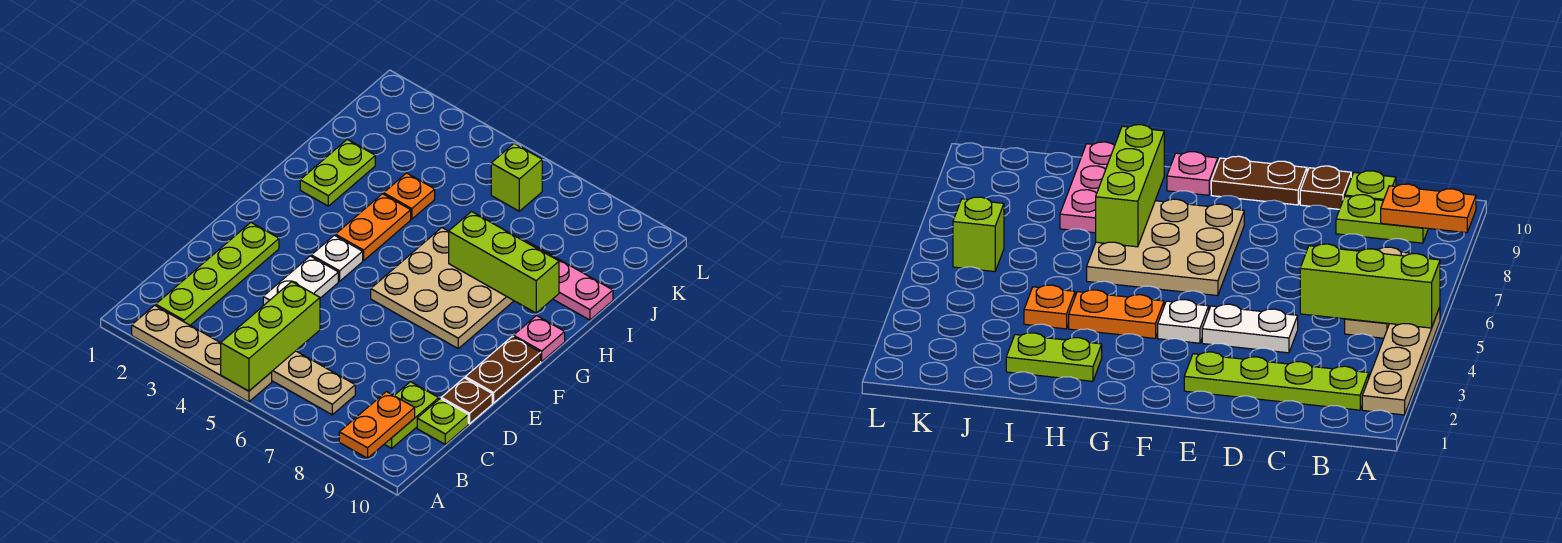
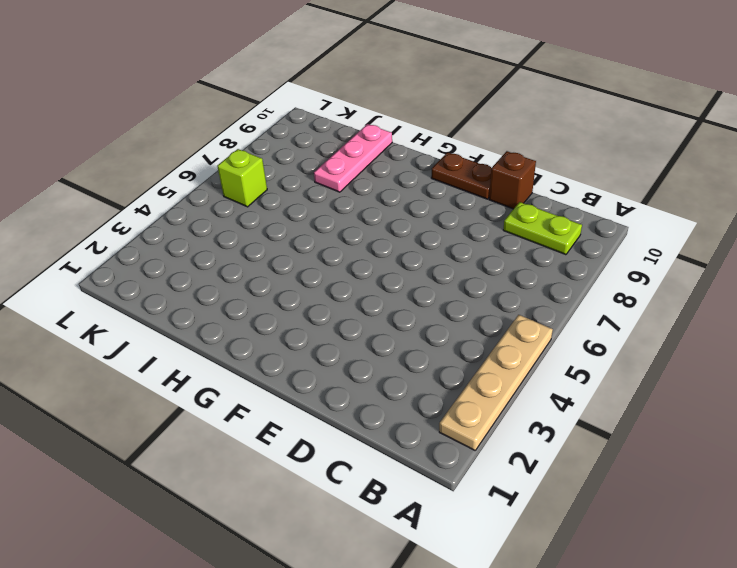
brown 1x1 brick [489,151,536,209] -> brown 1x1 plate [441,378,492,424]
none -> lime 1x4 plate [156,223,279,325]
none -> tan 1x3 plate [272,351,355,415]
none -> lime 1x1 plate [417,399,468,444]

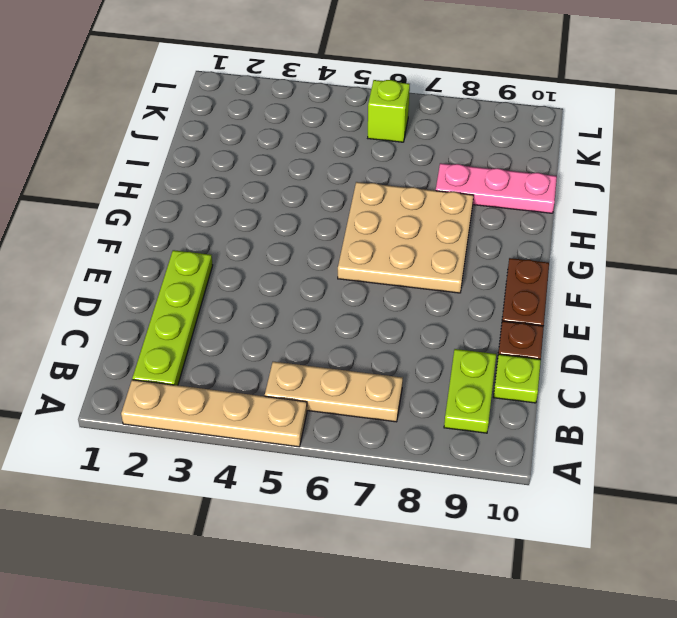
none -> white 1x2 plate [263,256,338,306]
none -> white 1x1 plate [311,235,363,281]
none -> orange 1x2 plate [335,194,411,260]

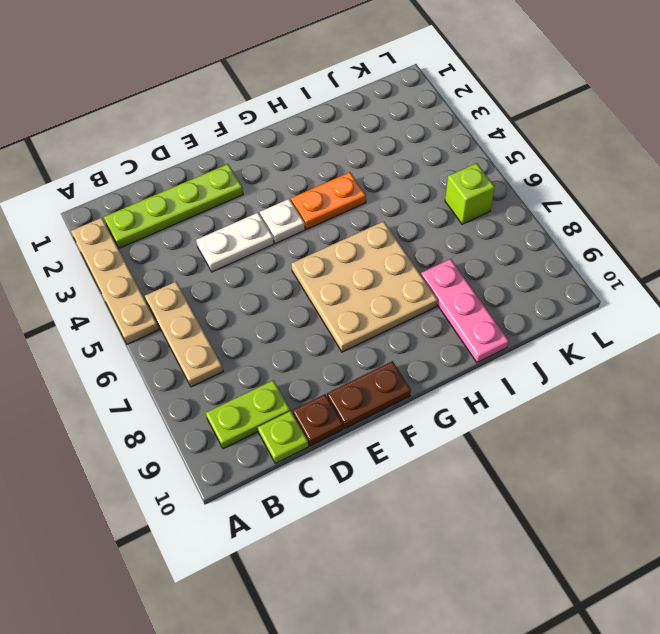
none -> pink 1x1 plate [514,316,565,361]
none -> lime 1x2 plate [300,139,375,206]
none -> orange 1x1 plate [384,173,435,219]

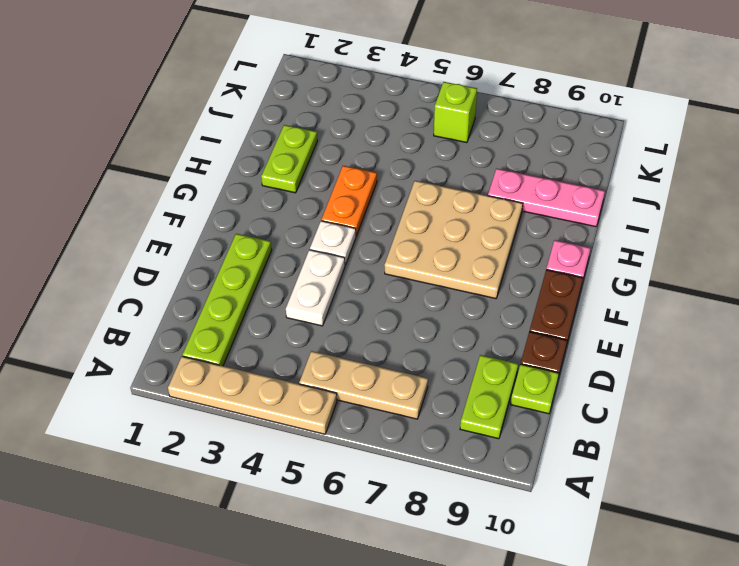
none -> orange 1x1 plate [384,173,435,219]
none -> lime 1x3 brick [221,282,320,391]
none -> orange 1x2 plate [339,392,415,458]

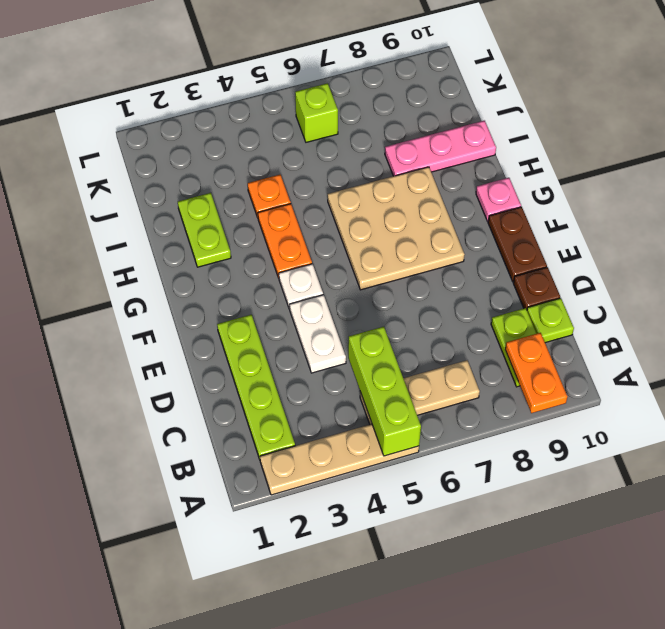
none -> lime 1x3 brick [449,212,559,313]

